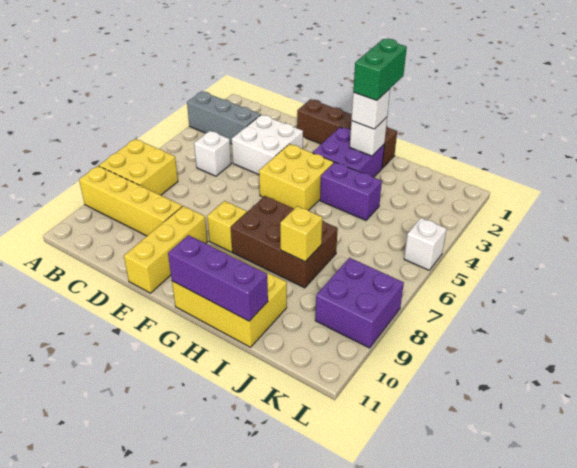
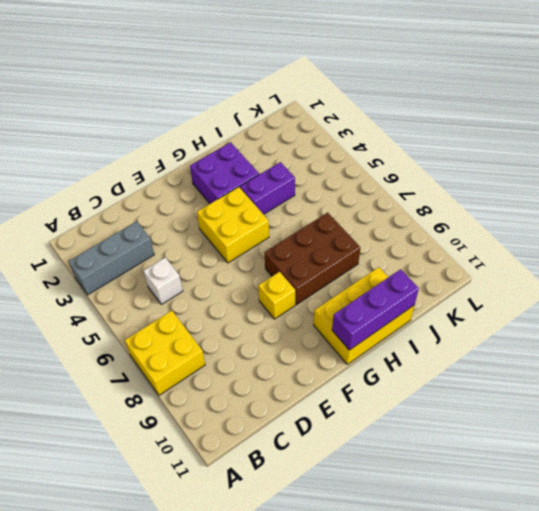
none -> yellow 1x4 brick [79,166,182,236]
none -> white 2x2 brick [232,115,303,175]
none -> brown 1x4 brick [297,99,397,168]

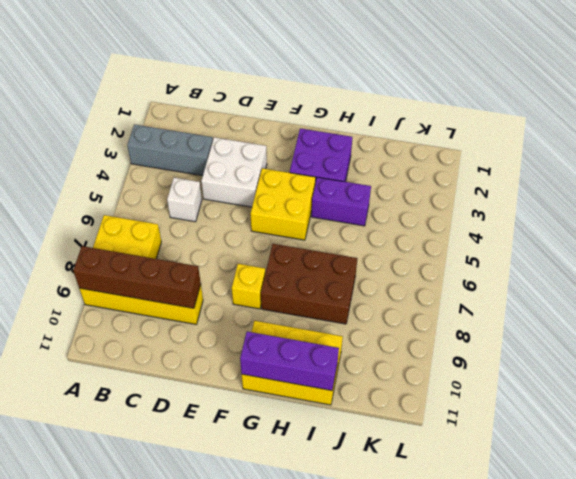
brown 1x4 brick [73,246,201,308] -> brown 1x4 brick moved to [297,99,397,168]
none -> yellow 1x3 brick [124,206,207,293]
none -> purple 2x2 brick [315,258,404,348]
none -> white 1x1 brick [404,218,447,270]

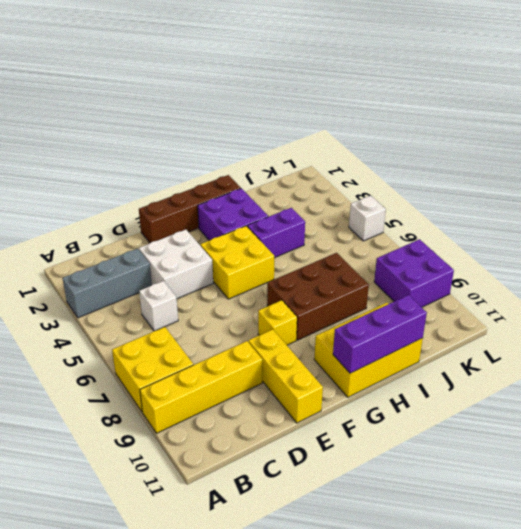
none -> white 1x1 brick [350,117,387,156]
none -> yellow 1x1 brick [280,206,323,262]
none -> white 1x1 brick [351,89,390,129]

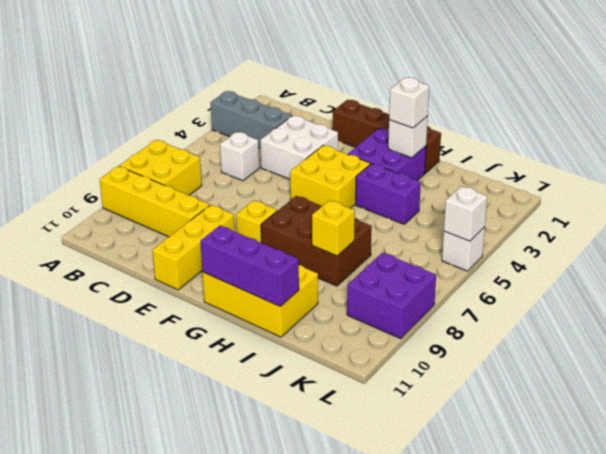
white 1x1 brick [444,186,487,241] -> none
none -> green 1x2 brick [353,39,407,101]

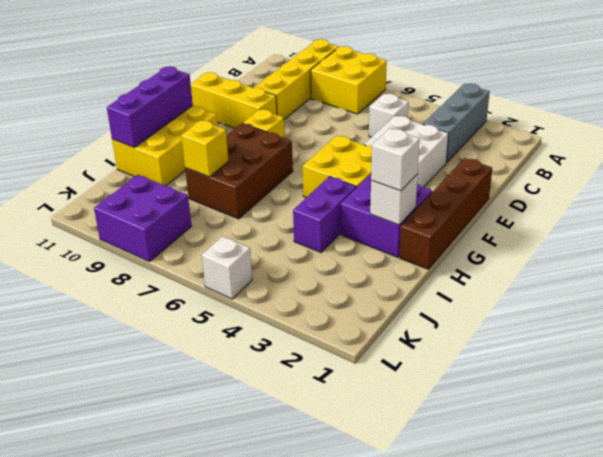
none -> green 1x2 brick [353,39,407,101]

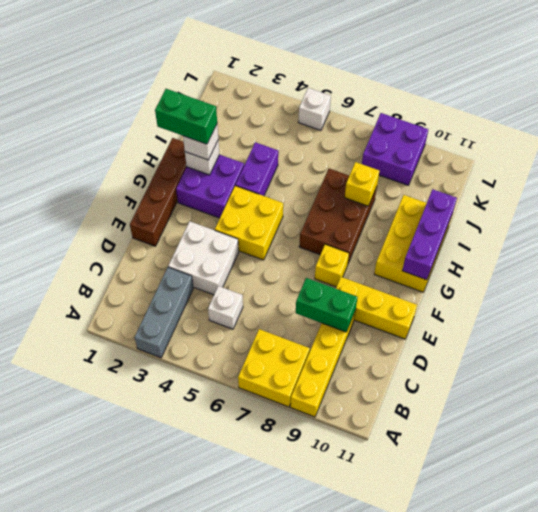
green 1x2 brick [296,278,358,332] -> none

